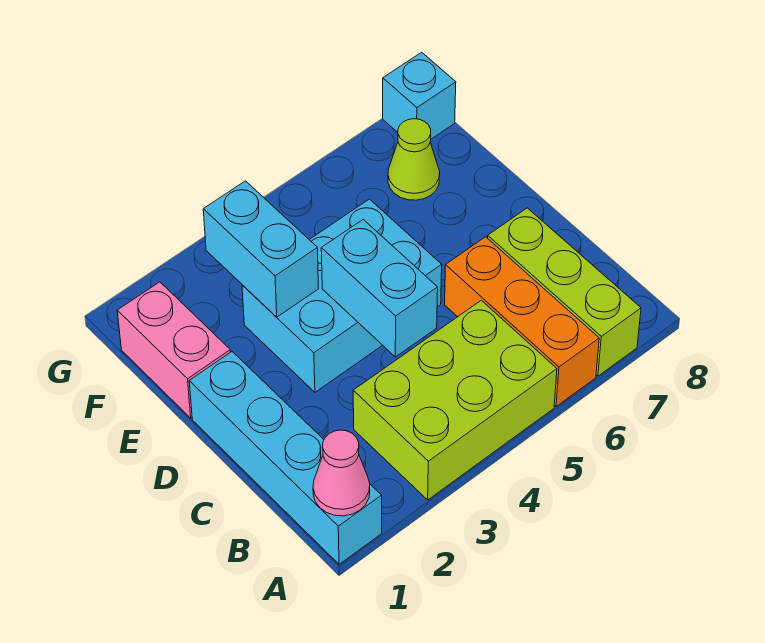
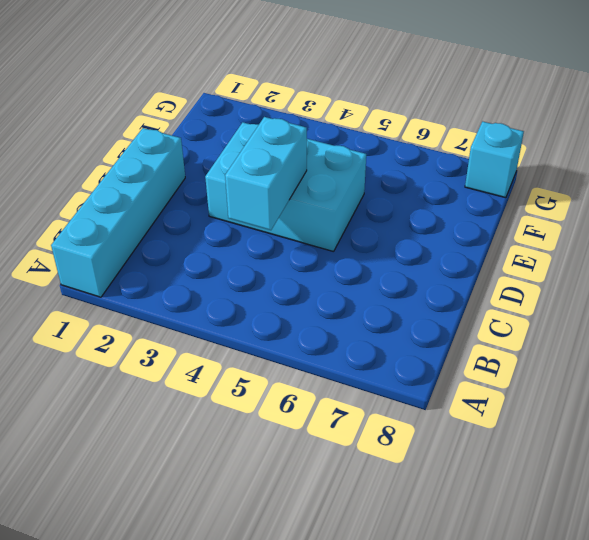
none -> lime 2x3 brick [353,300,557,500]
none -> orange 1x3 brick [445,237,599,406]

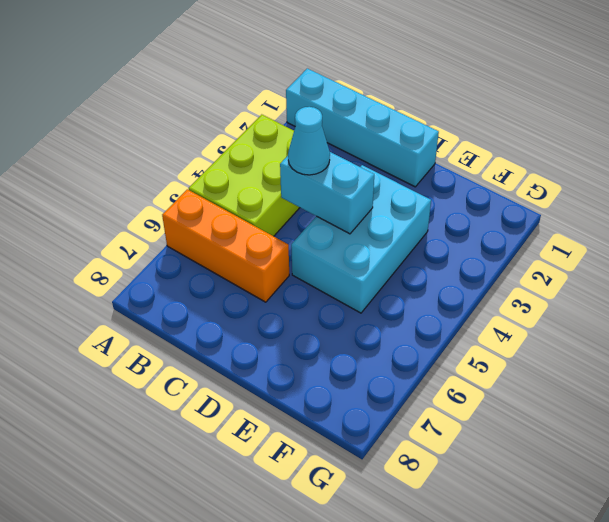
cyan 1x1 cone [288,107,330,175] -> none
none -> lime 1x3 brick [488,208,641,376]
none -> pink 1x2 brick [117,282,230,418]

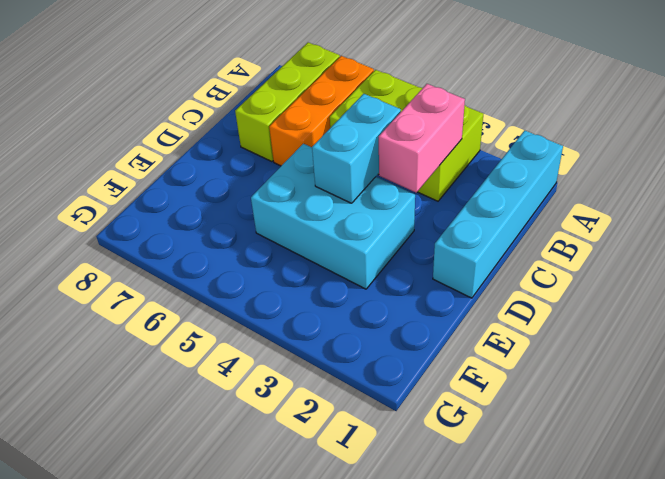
pink 1x2 brick [379,84,465,192] -> pink 1x2 brick moved to [117,282,230,418]
none -> lime 1x1 cone [388,119,440,200]
none -> cyan 1x1 brick [383,52,456,139]

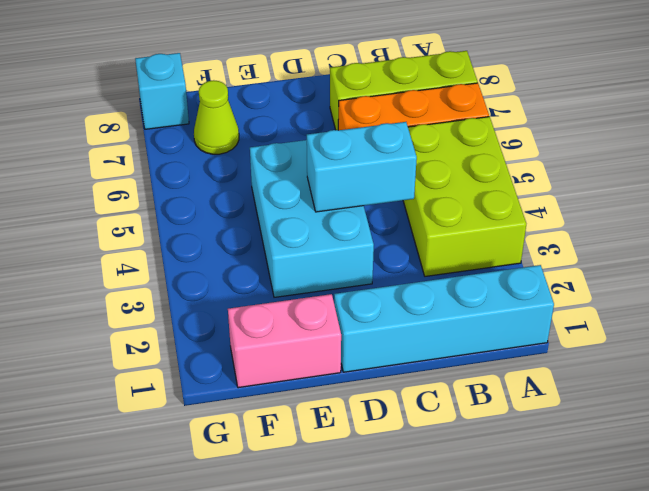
none -> pink 1x1 cone [313,430,370,516]
none -> cyan 1x2 brick [203,181,319,317]

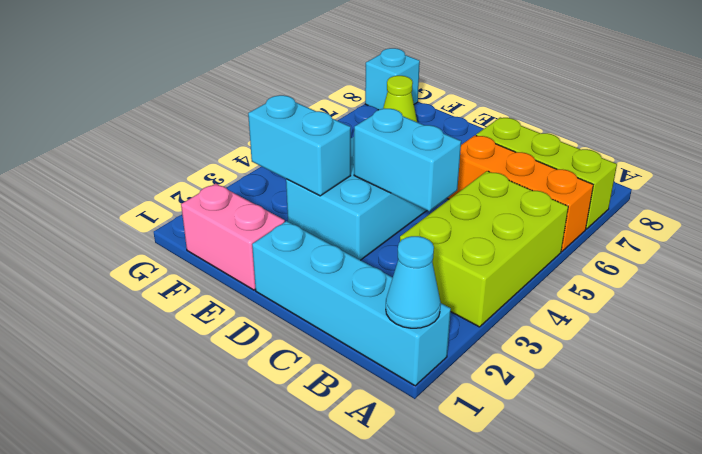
cyan 1x1 cone [386,236,441,328] -> pink 1x1 cone [313,430,370,516]

